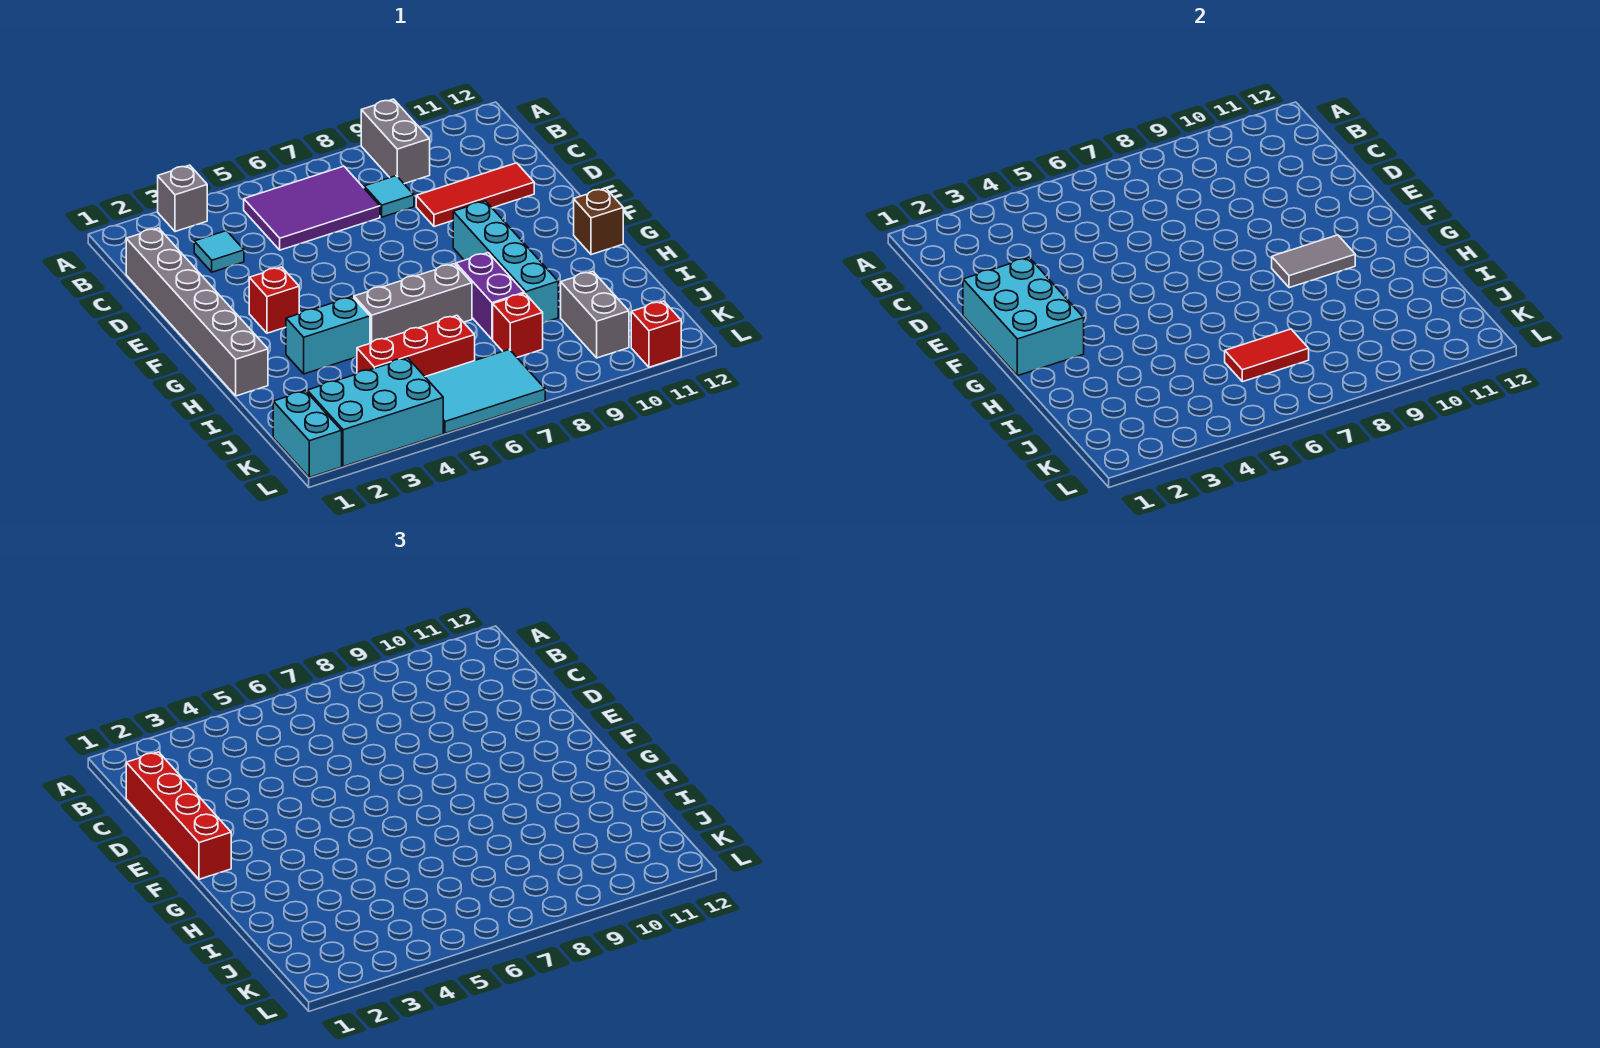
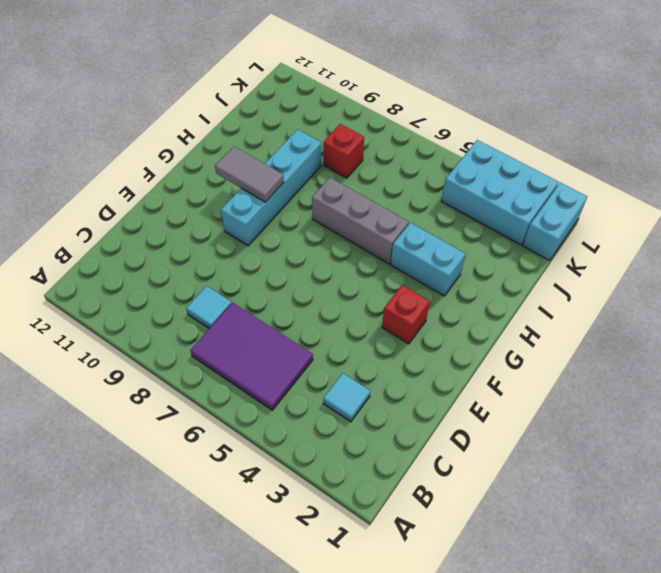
none -> grey 1x1 brick [158,165,207,232]
none -> grey 1x2 brick [361,99,430,184]
none -> grey 1x6 brick [126,228,268,396]

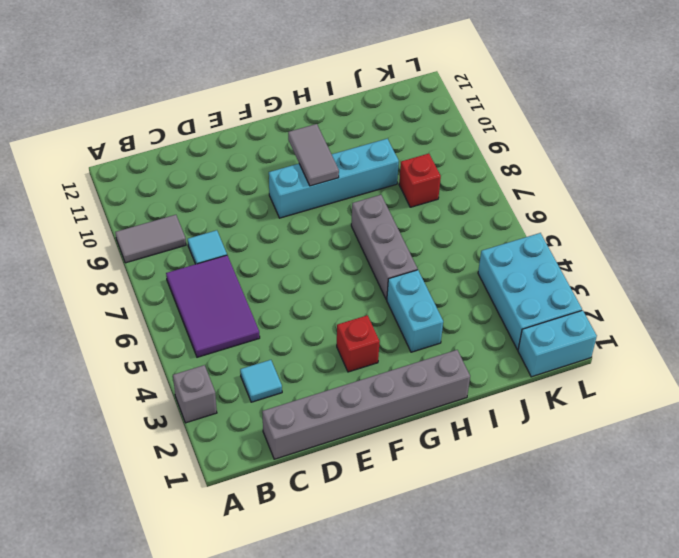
grey 1x2 tile [115,215,186,263] -> grey 1x2 brick [361,99,430,184]
none -> red 1x3 tile [416,163,534,227]
none -> brown 1x1 brick [574,188,623,255]
none -> purple 1x2 brick [456,253,524,339]

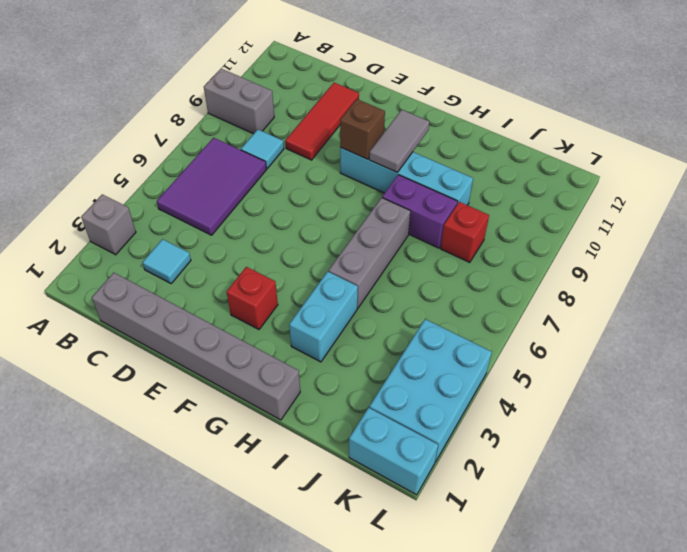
brown 1x1 brick [340,99,385,159] -> brown 1x1 brick moved to [574,188,623,255]
none -> red 1x3 brick [357,315,475,377]
none -> grey 1x2 brick [561,271,629,358]
none -> cyan 2x3 tile [426,349,545,433]

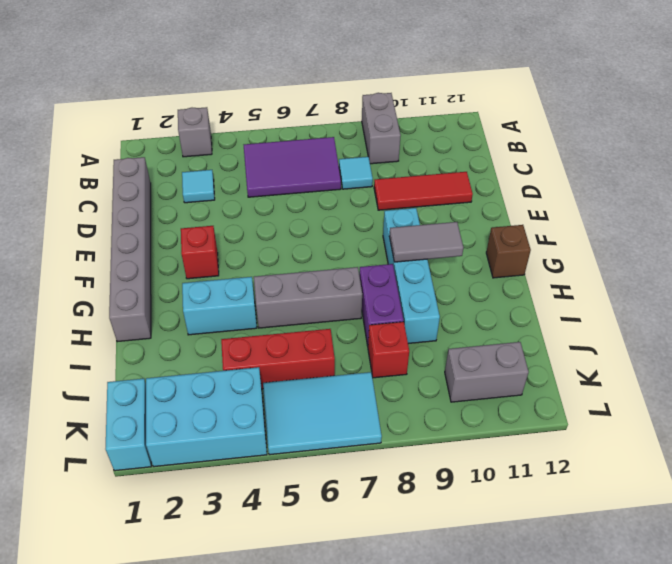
grey 1x2 brick [445,342,529,402] -> grey 1x2 brick turned to [561,271,629,358]
none -> red 1x1 brick [631,301,681,367]
none -> cyan 2x3 brick [963,258,1084,376]
none -> red 1x2 tile [1225,329,1309,382]

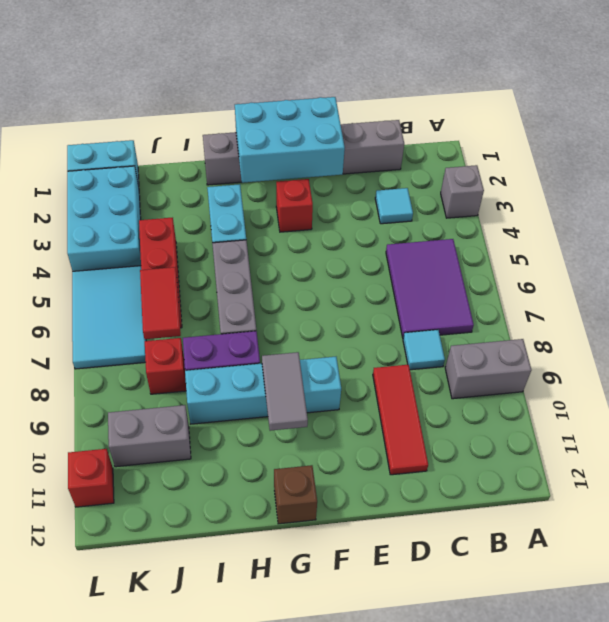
none -> red 1x4 brick [126,752,231,879]

